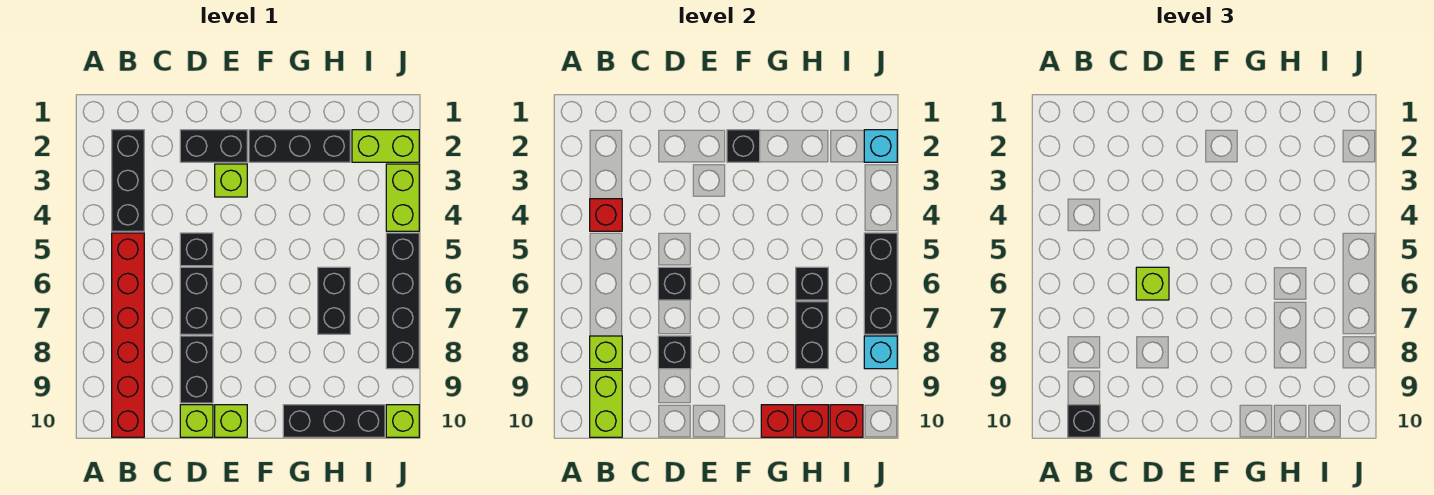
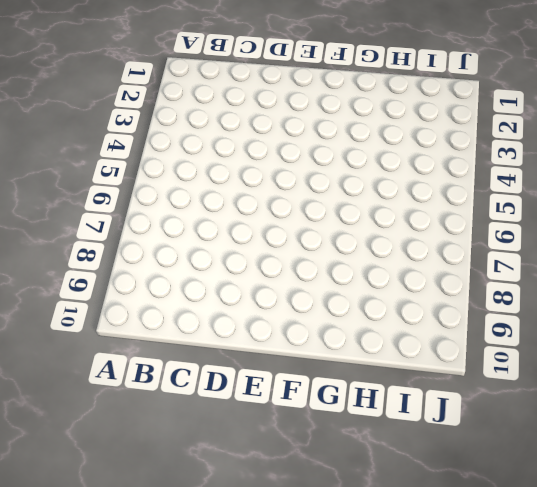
none -> black 1x3 brick [112,130,144,231]
none -> red 1x6 brick [112,233,144,437]
none -> black 1x2 brick [180,130,247,162]
none -> black 1x1 brick [180,233,213,266]

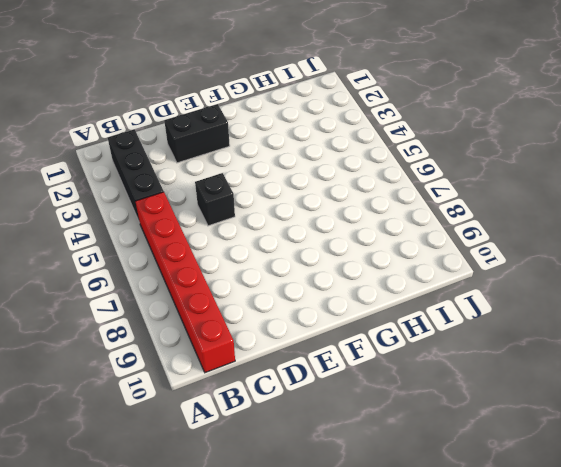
none -> black 1x2 brick [180,267,213,334]
none -> black 1x2 brick [180,336,213,403]
none -> lime 1x1 brick [180,405,213,437]
none -> lime 1x1 brick [215,164,247,197]

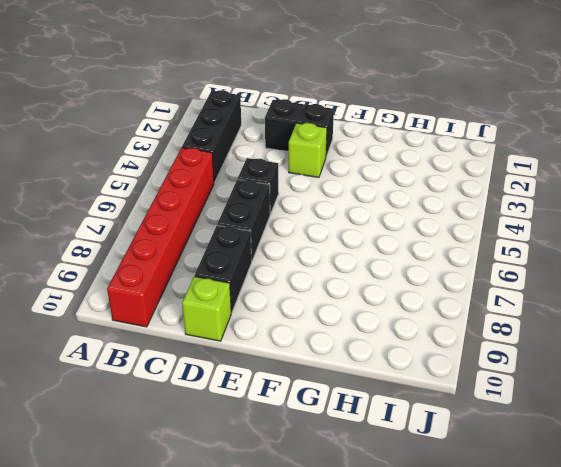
none -> lime 1x1 brick [215,405,247,437]
none -> black 1x3 brick [249,130,350,162]
none -> black 1x3 brick [283,405,385,437]
none -> black 1x2 brick [318,267,350,334]

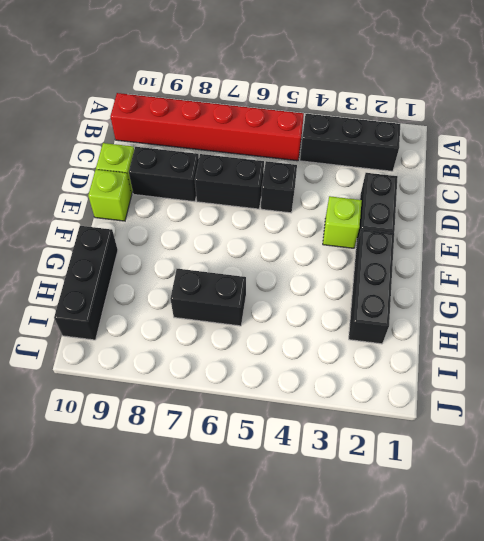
none -> lime 1x2 brick [352,130,419,162]
none -> lime 1x2 brick [386,164,419,231]
none -> black 1x4 brick [386,233,419,369]
none -> lime 1x1 brick [386,405,419,437]

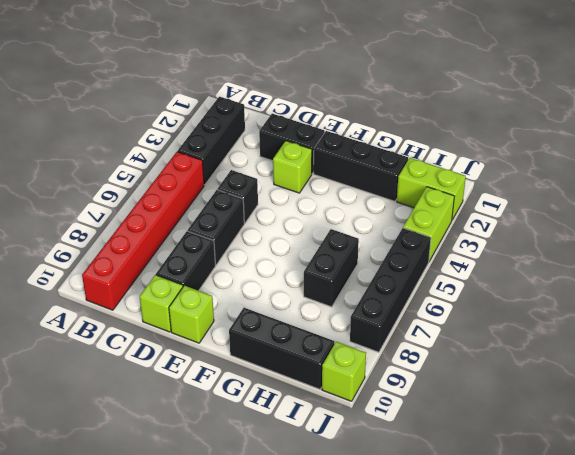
none -> red 1x1 brick [590,199,622,231]
none -> lime 1x1 brick [590,336,622,369]
none -> lime 1x2 brick [590,370,622,437]
none -> black 1x1 brick [658,267,691,300]

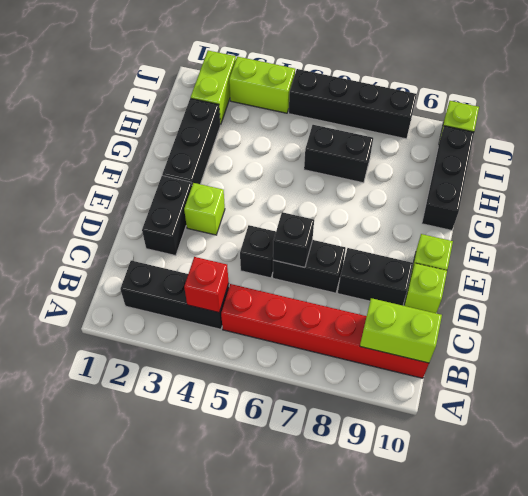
none -> lime 1x1 brick [590,336,622,369]
none -> black 1x1 brick [658,336,691,369]
none -> black 1x1 brick [727,130,760,162]
none -> red 1x1 brick [761,405,794,437]

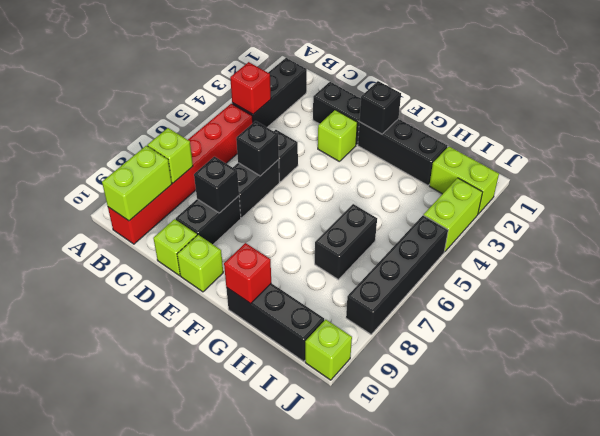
none -> black 1x1 brick [796,267,828,300]
none -> black 1x2 brick [796,302,828,369]
none -> red 1x1 brick [796,405,828,437]
none -> red 1x1 brick [830,405,863,437]

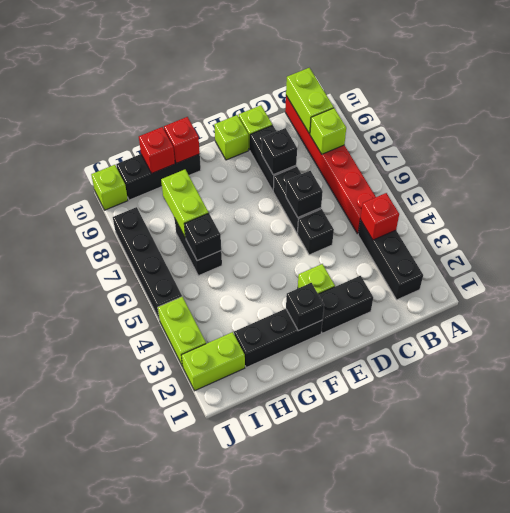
lime 1x2 brick [161,170,209,238] -> black 1x2 brick [796,302,828,369]
none -> red 1x1 brick [830,405,863,437]
none -> cyan 1x1 brick [864,130,897,162]
none -> black 1x3 brick [864,233,897,334]
none -> cyan 1x1 brick [864,336,897,369]

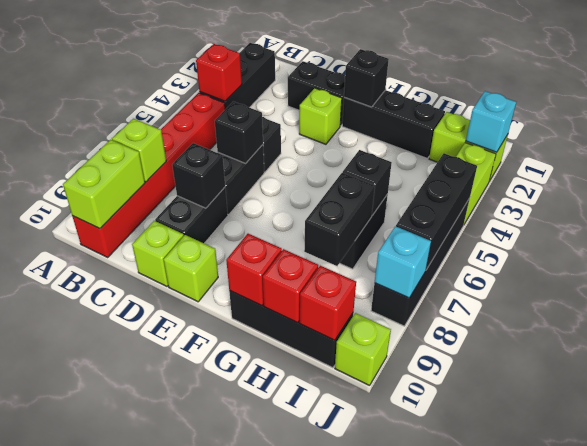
none -> black 1x1 brick [1068,405,1100,437]
none -> lime 1x1 brick [1136,267,1169,300]

